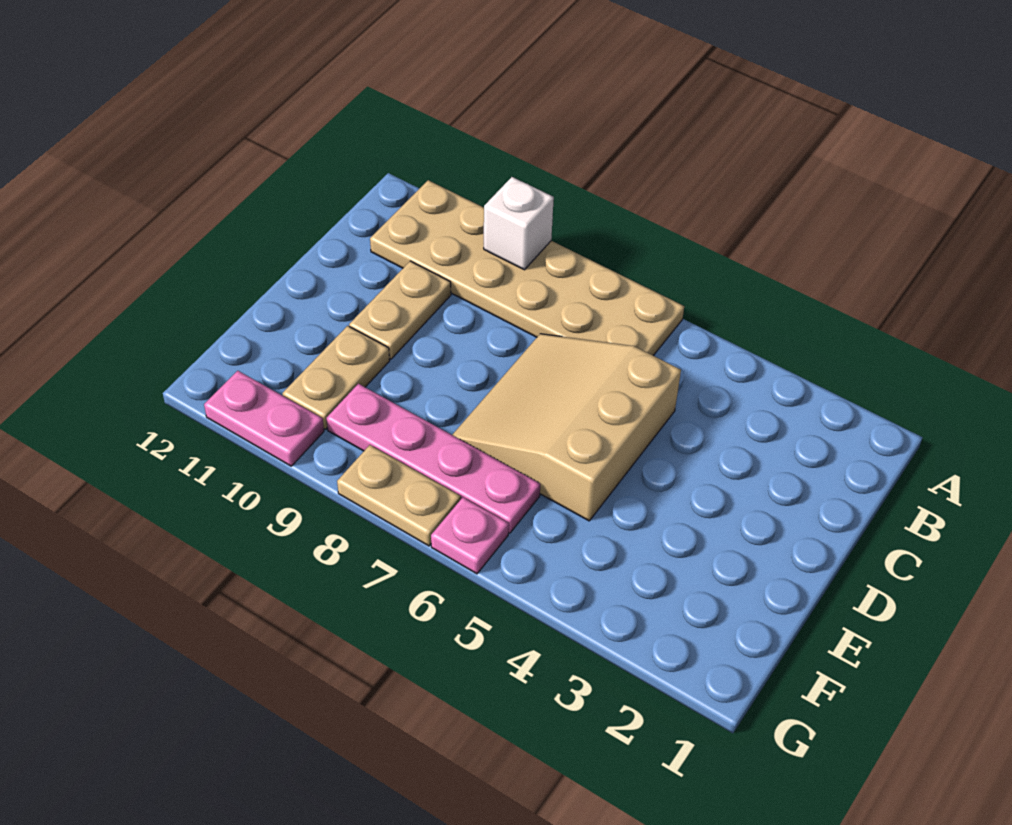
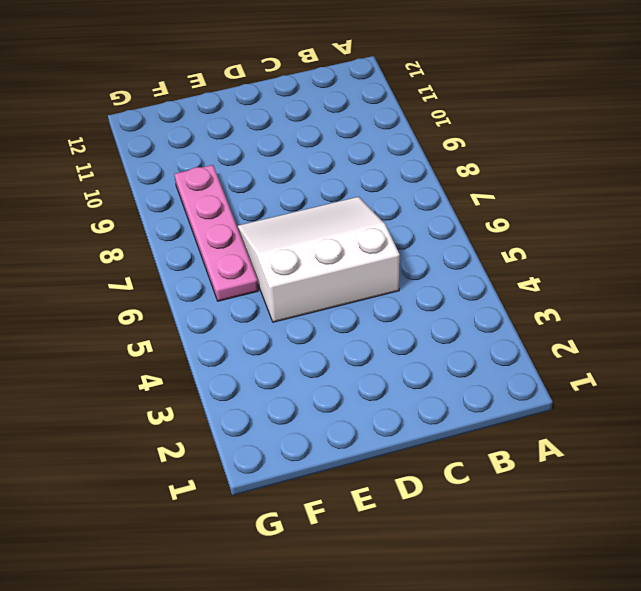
white 3x3 slope [237,197,400,322] -> tan 3x3 slope [452,334,681,521]
none -> tan 2x6 plate [370,180,684,356]
none -> tan 1x2 plate [349,261,451,359]

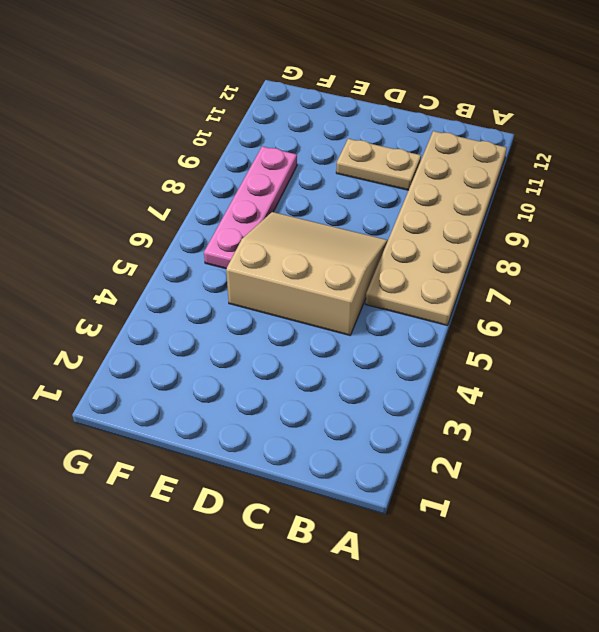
none -> tan 1x2 plate [282,326,390,429]
none -> pink 1x1 plate [431,497,509,574]

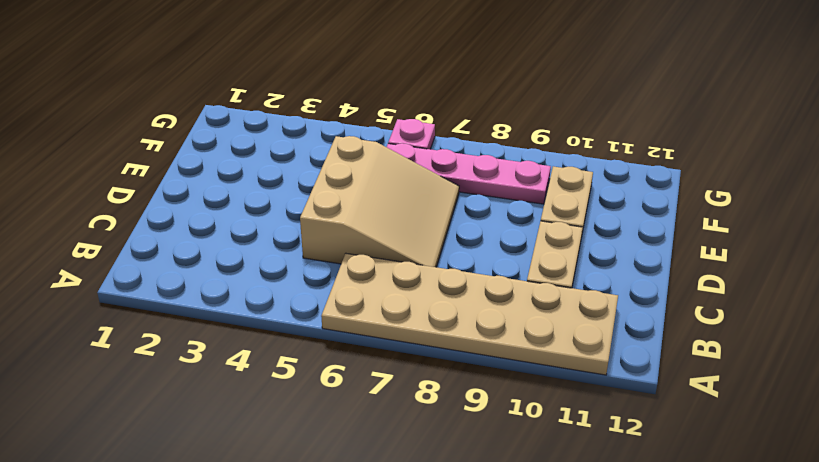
none -> tan 1x2 plate [337,445,461,546]
none -> pink 1x2 plate [204,371,324,466]

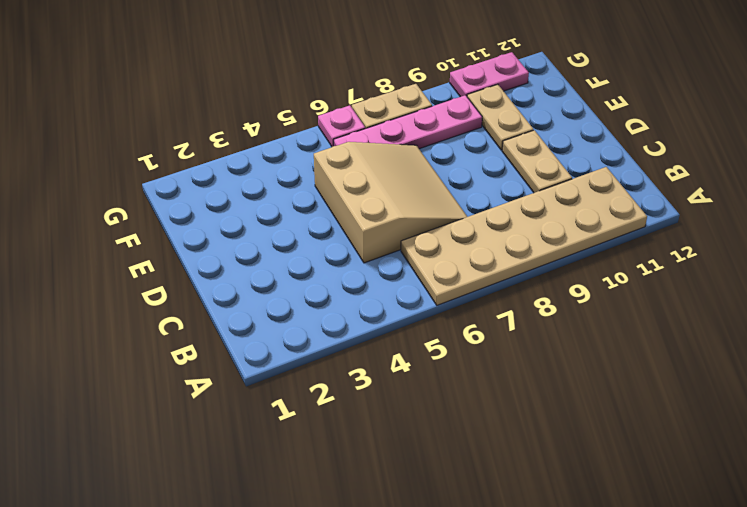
none -> white 1x1 brick [484,177,554,270]

